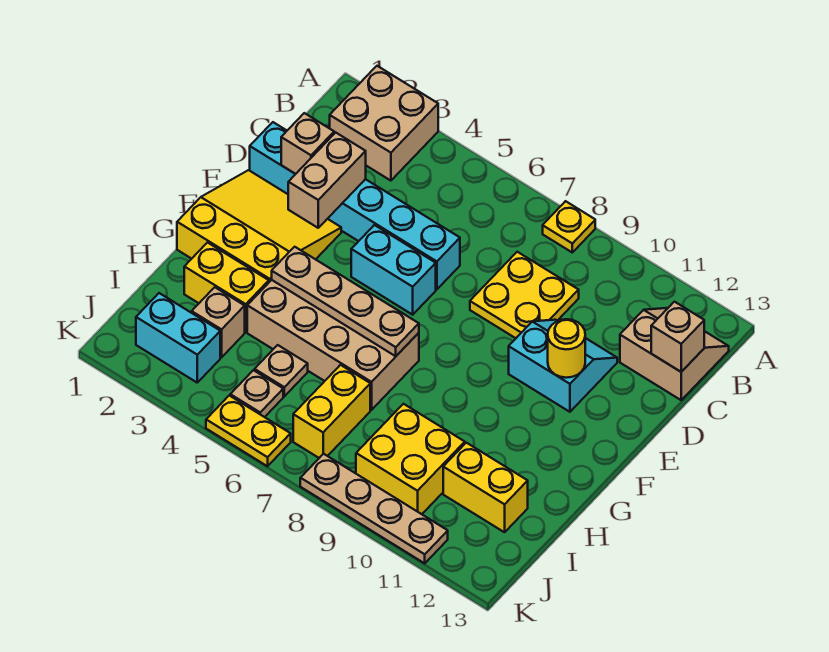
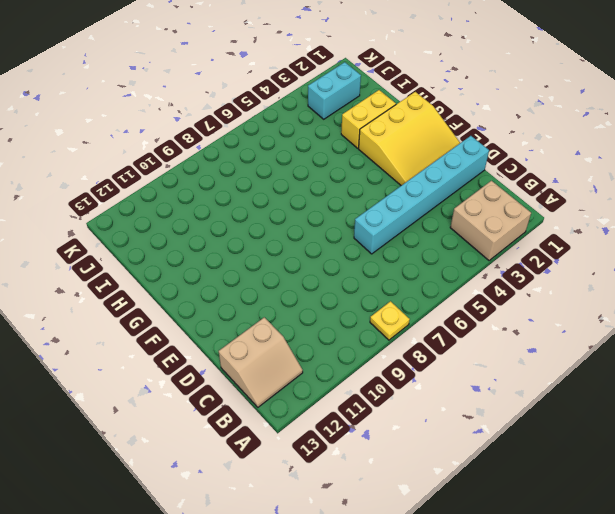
none -> yellow 2x2 plate [470,252,579,338]
none -> cyan 2x2 slope [509,320,617,412]
none -> cyan 1x2 brick [351,225,436,315]

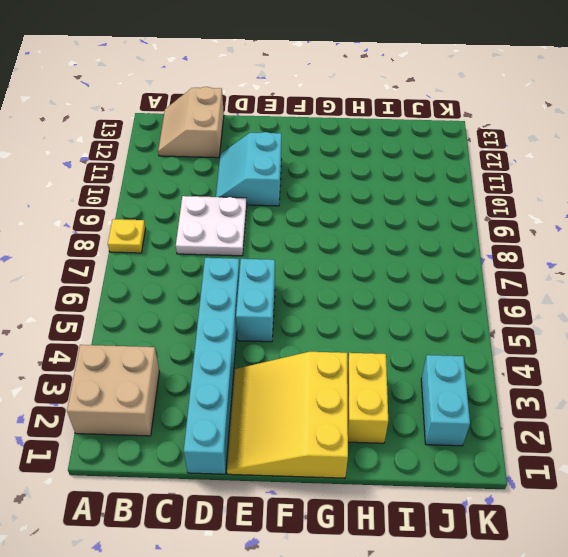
white 2x2 plate [176,196,247,256] -> yellow 2x2 plate [470,252,579,338]
none -> tan 2x4 brick [247,280,419,410]
none -> tan 1x1 brick [192,287,245,357]
none -> tan 1x1 plate [255,345,308,396]

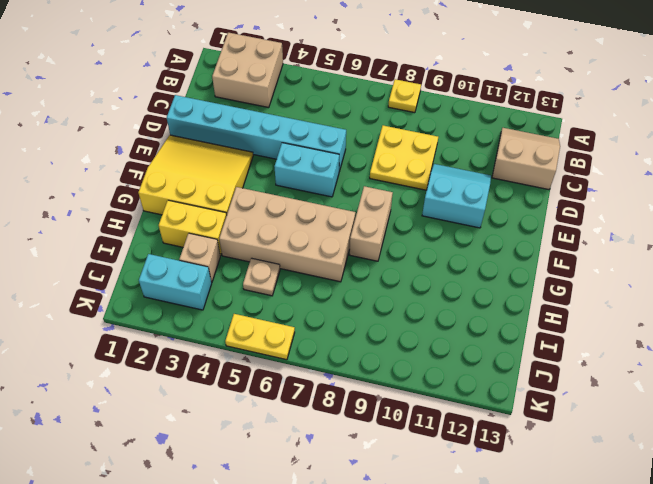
tan 1x2 brick [350,186,393,261] -> tan 1x2 brick moved to [288,133,366,228]
none -> yellow 1x2 brick [293,365,370,458]
none -> yellow 2x2 brick [356,404,465,514]
none -> yellow 1x2 brick [443,443,528,532]

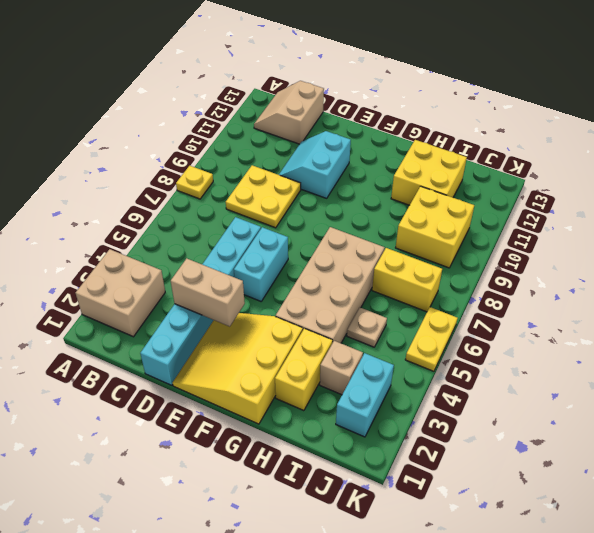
yellow 2x2 brick [391,140,467,205] -> yellow 1x2 brick [443,443,528,532]
none -> tan 1x1 plate [230,370,283,417]
none -> tan 1x4 plate [300,454,448,563]
none -> tan 1x1 brick [651,302,704,372]

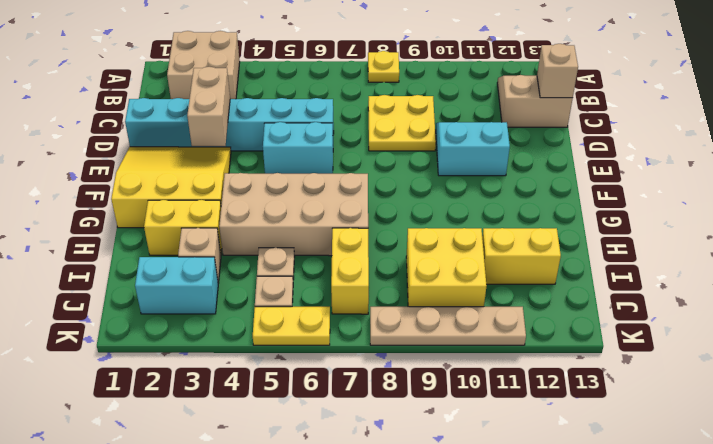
none -> tan 1x1 brick [281,113,334,174]
none -> yellow 1x1 round brick [548,319,585,378]
none -> tan 1x4 plate [272,247,419,356]

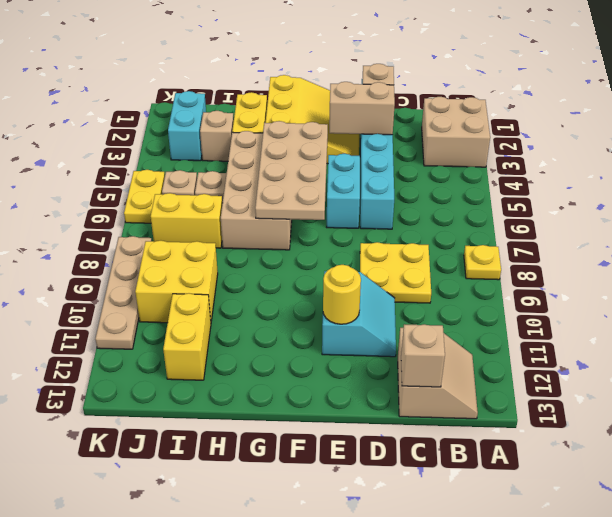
tan 2x4 plate [255,121,328,220] -> tan 1x4 plate [272,247,419,356]

